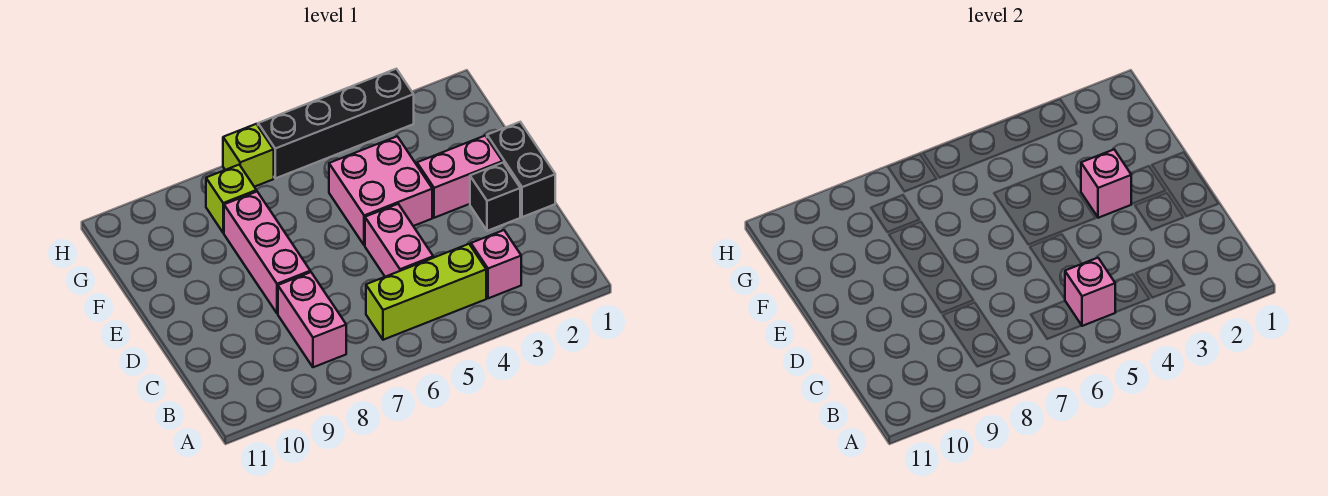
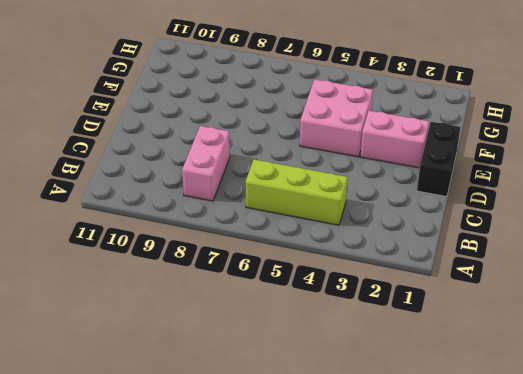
none -> pink 1x1 brick [471,230,521,298]
none -> pink 1x2 brick [365,204,433,277]
none -> black 1x1 brick [470,163,520,231]

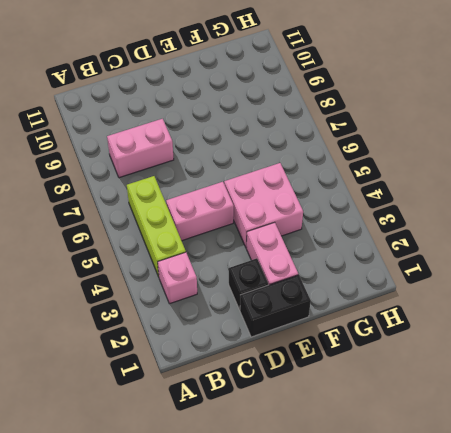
none -> pink 1x3 brick [224,192,310,314]
none -> lime 1x1 brick [206,165,257,233]
none -> black 1x4 brick [258,69,414,178]

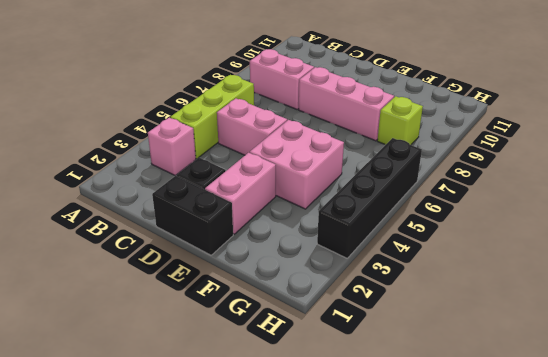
none -> lime 1x1 brick [223,124,274,187]
none -> pink 1x1 brick [1065,258,1115,326]
none -> pink 1x1 brick [1081,150,1131,218]

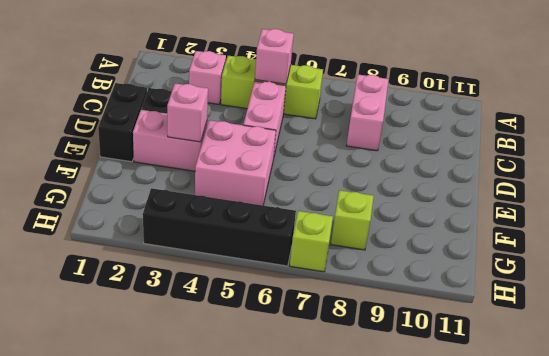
none -> pink 1x3 brick [224,192,310,314]

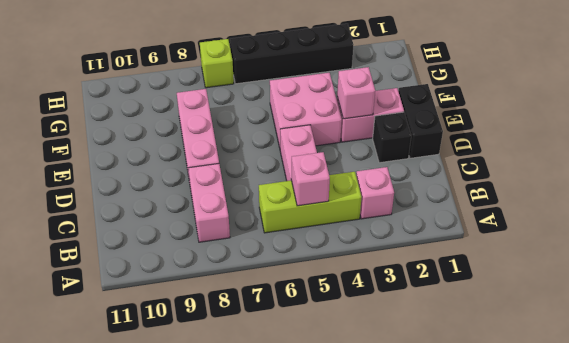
none -> lime 1x1 brick [206,165,257,233]

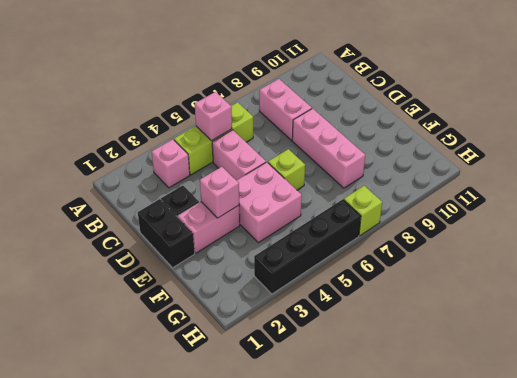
lime 1x1 brick [268,149,305,190] -> lime 1x1 brick moved to [206,165,257,233]

